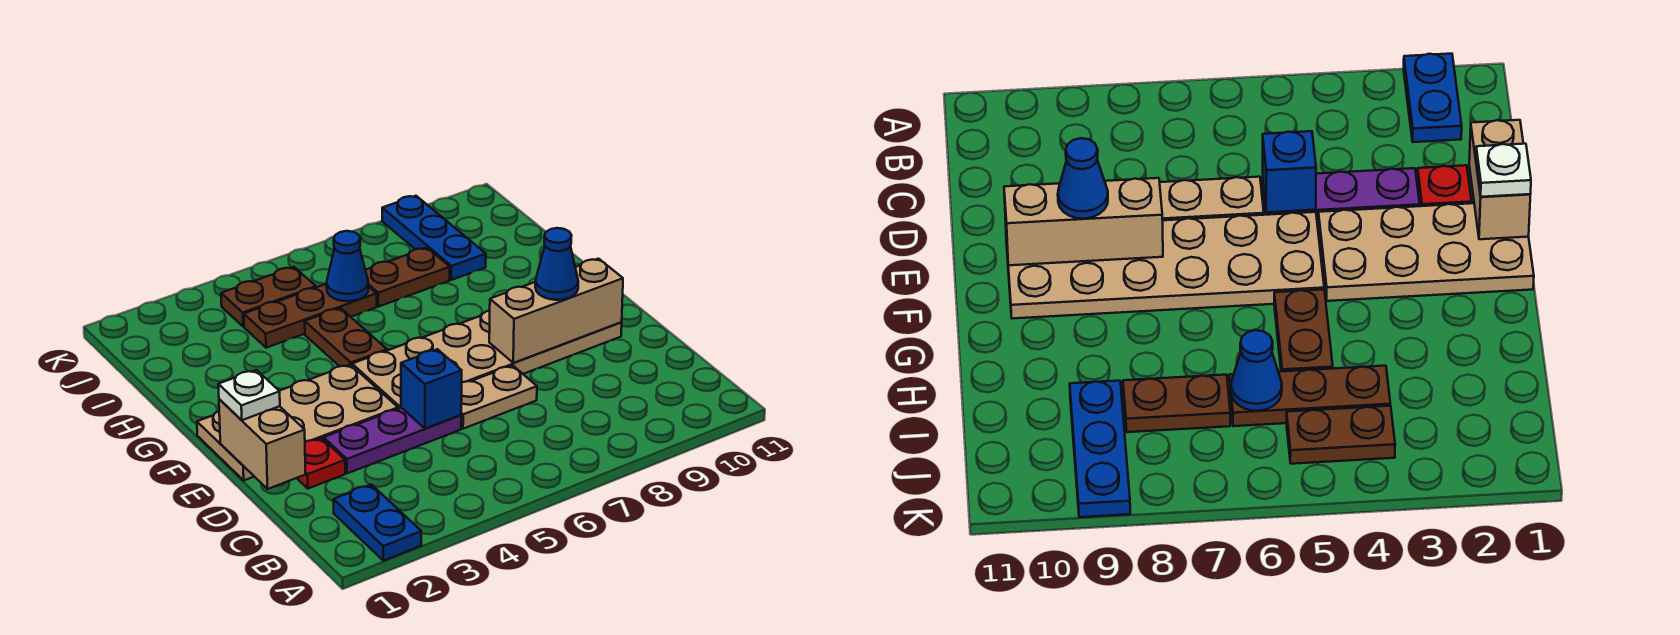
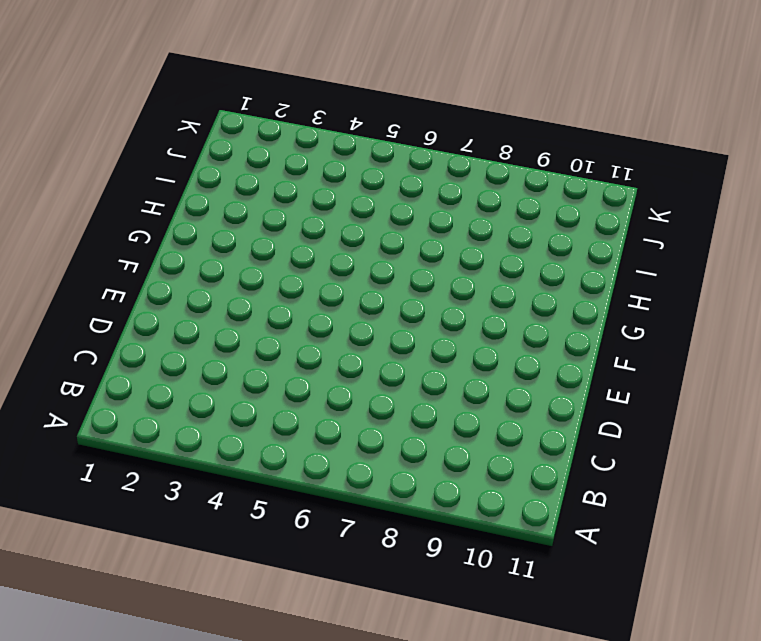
none -> blue 1x2 plate [334,484,421,561]
none -> red 1x1 plate [297,438,345,489]
none -> purple 1x3 plate [324,408,461,473]

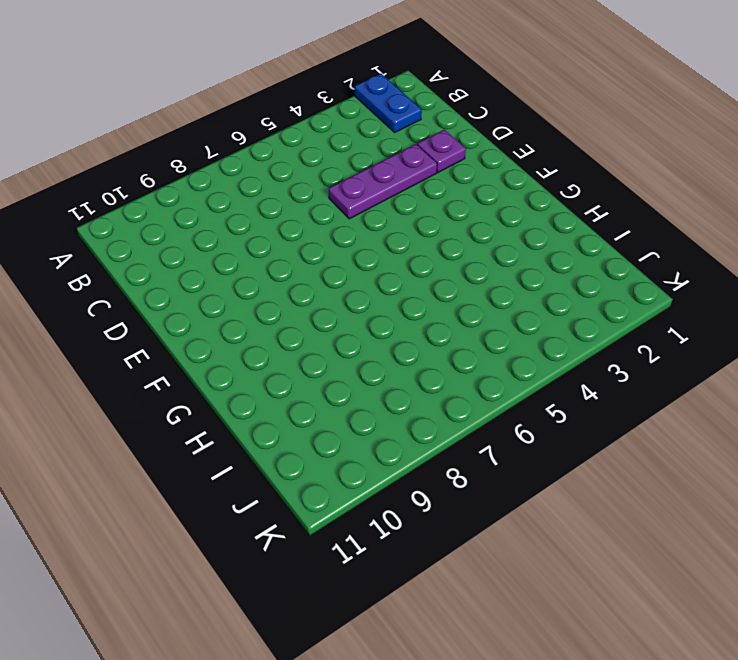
purple 1x1 plate [417,130,466,173] -> red 1x1 plate [297,438,345,489]
none -> tan 1x2 plate [461,365,537,429]
none -> tan 2x4 plate [197,365,398,480]
none -> tan 2x6 plate [352,311,622,409]

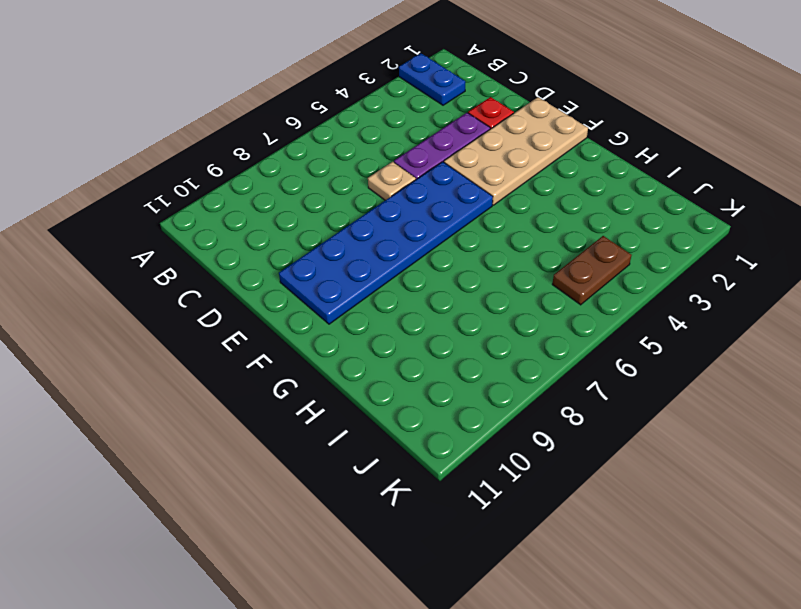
tan 1x1 plate [368,162,416,200] -> tan 1x2 plate [461,365,537,429]
blue 2x6 plate [279,162,493,324] -> tan 2x6 plate [352,311,622,409]
none -> brown 1x2 plate [305,308,387,366]
none -> brown 1x3 plate [244,284,377,348]
none -> brown 1x2 plate [366,248,450,307]

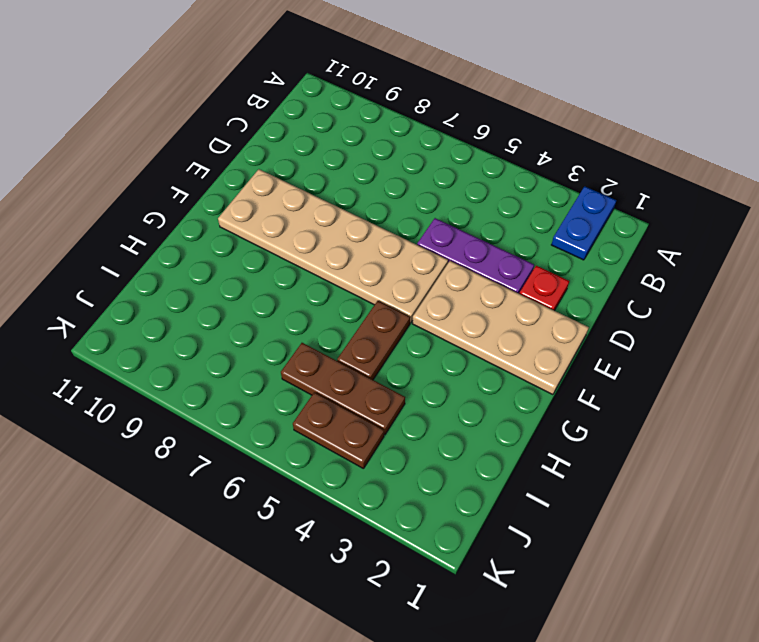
none -> tan 1x2 plate [461,365,537,429]
none -> brown 1x2 plate [366,248,450,307]
none -> blue 1x3 plate [382,196,486,280]

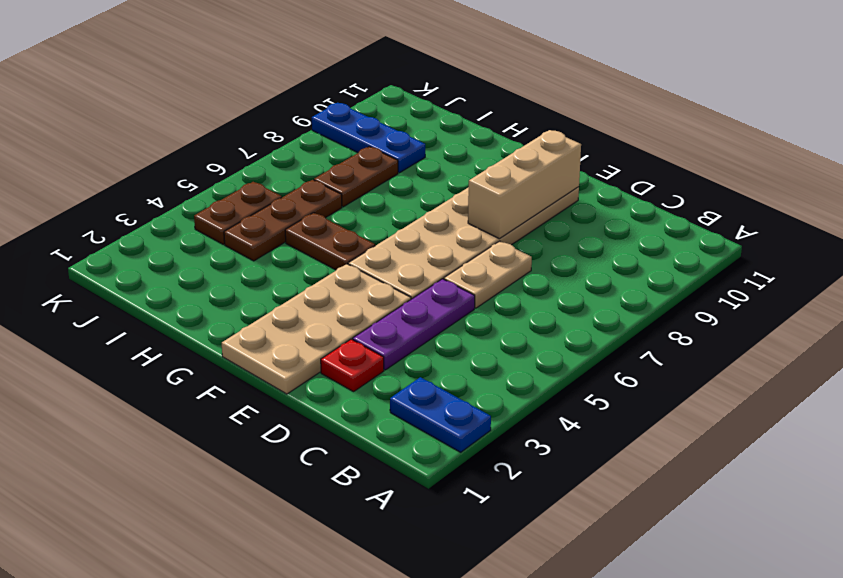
none -> tan 1x2 brick [219,399,306,489]
none -> blue 1x1 brick [401,349,462,428]
none -> blue 1x1 cone [327,231,368,301]

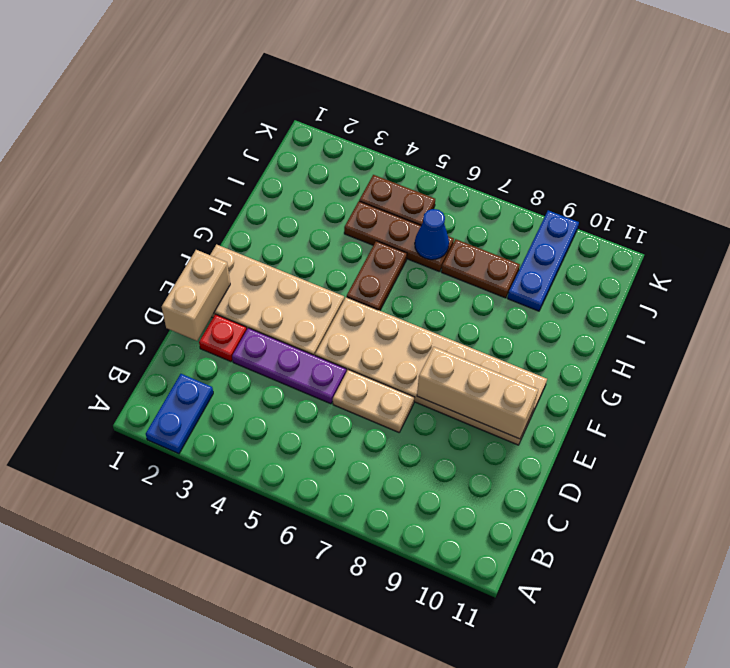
none -> blue 1x1 brick [401,349,462,428]
none -> white 1x1 plate [218,370,280,420]
none -> blue 1x1 cone [535,228,578,300]

